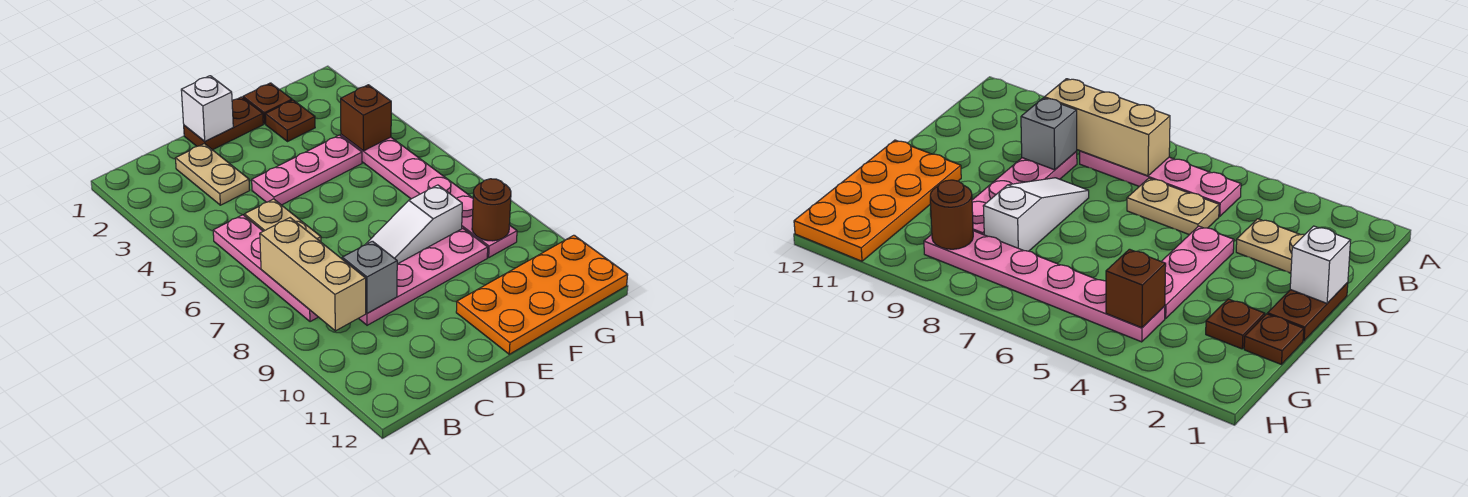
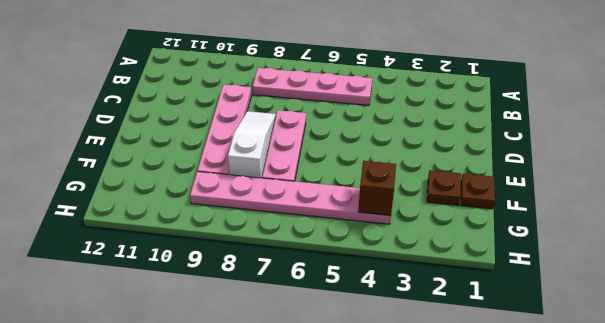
pink 1x3 plate [262,110,306,181] -> pink 1x3 plate moved to [252,135,362,205]
none -> tan 1x2 plate [176,144,250,205]
none -> tan 1x2 plate [244,199,321,242]
none -> brown 1x2 plate [184,97,263,150]

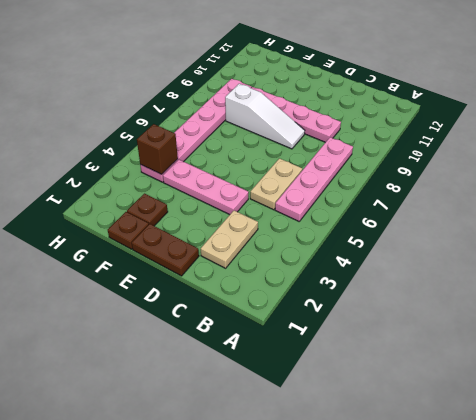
none -> orange 2x4 plate [456,235,628,354]
none -> tan 1x3 brick [260,218,366,331]
none -> grey 1x1 brick [342,241,397,313]

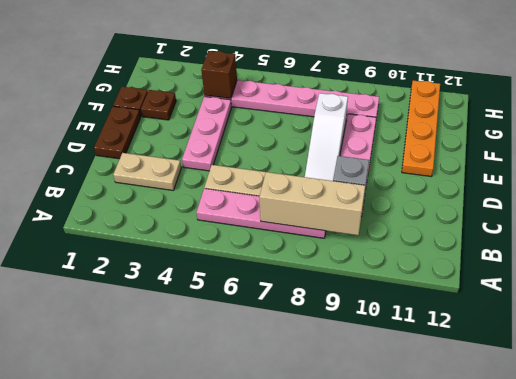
orange 1x4 plate [402,81,440,176] -> orange 2x4 plate [456,235,628,354]
none -> white 1x1 brick [181,76,233,141]
none -> brown 1x1 round brick [472,179,511,241]

